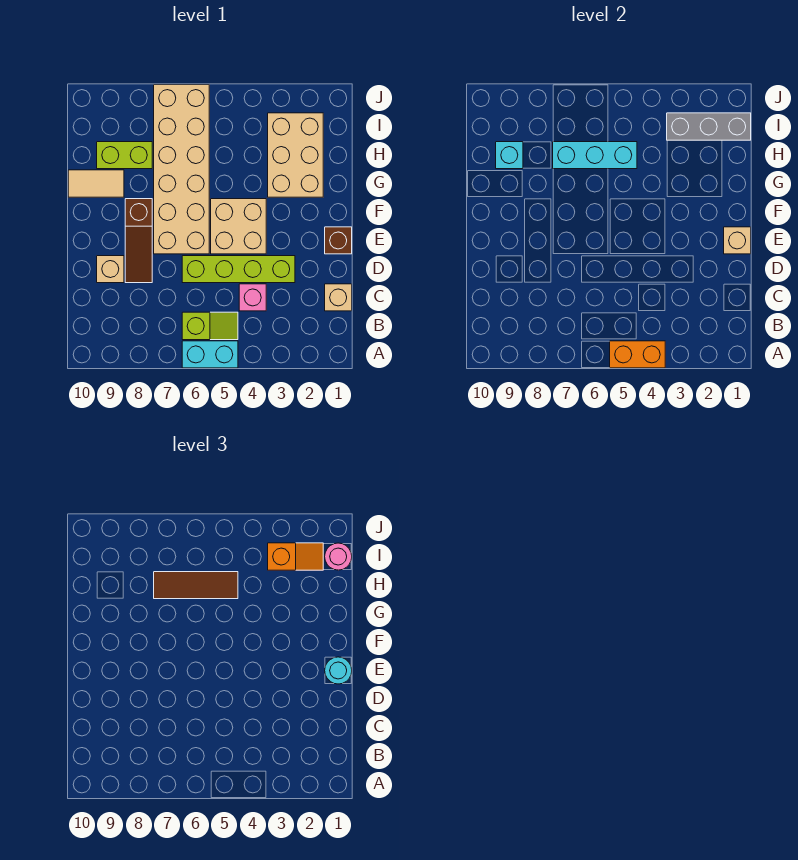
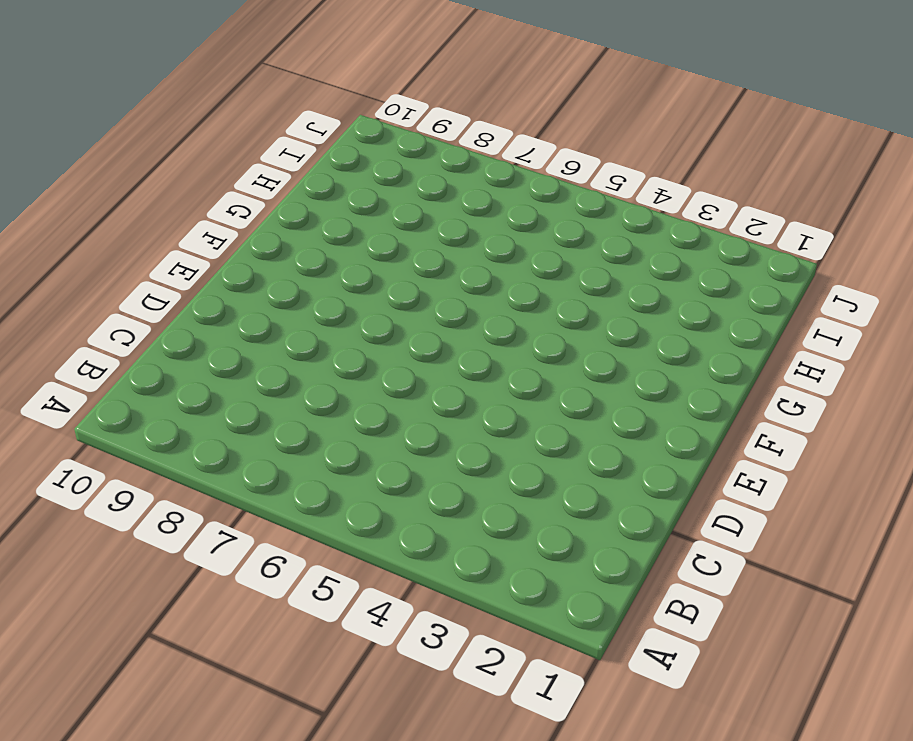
none -> cyan 1x2 brick [182,341,238,368]
none -> lime 1x2 slope [182,312,238,340]
none -> tan 1x1 brick [325,284,352,311]

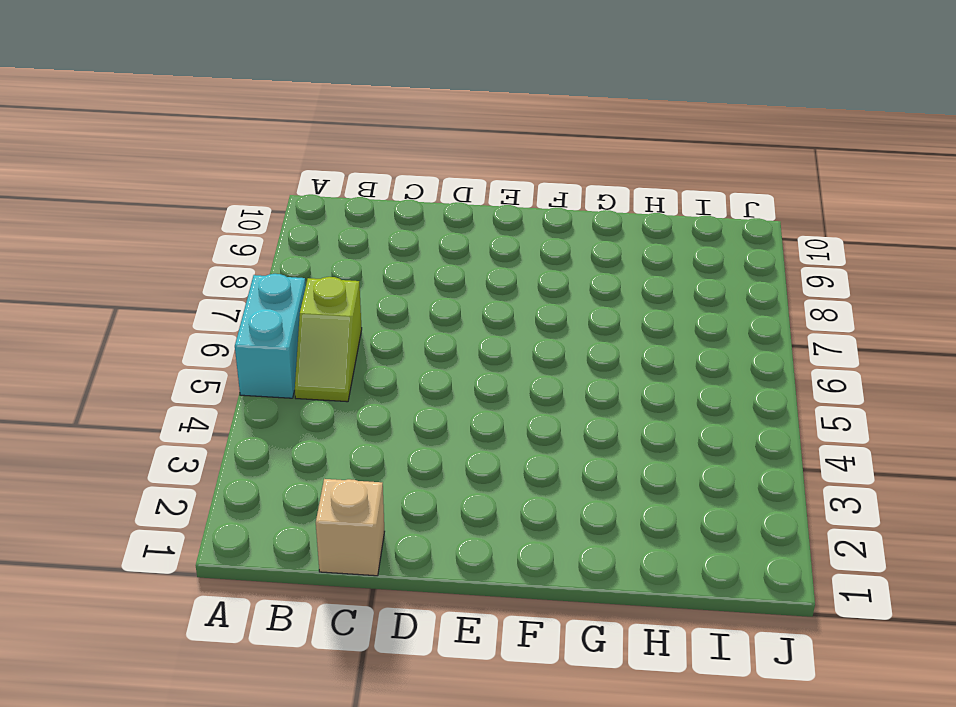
none -> pink 1x1 brick [239,284,266,311]
none -> lime 1x4 brick [182,256,295,283]
none -> brown 1x3 slope [125,199,152,283]

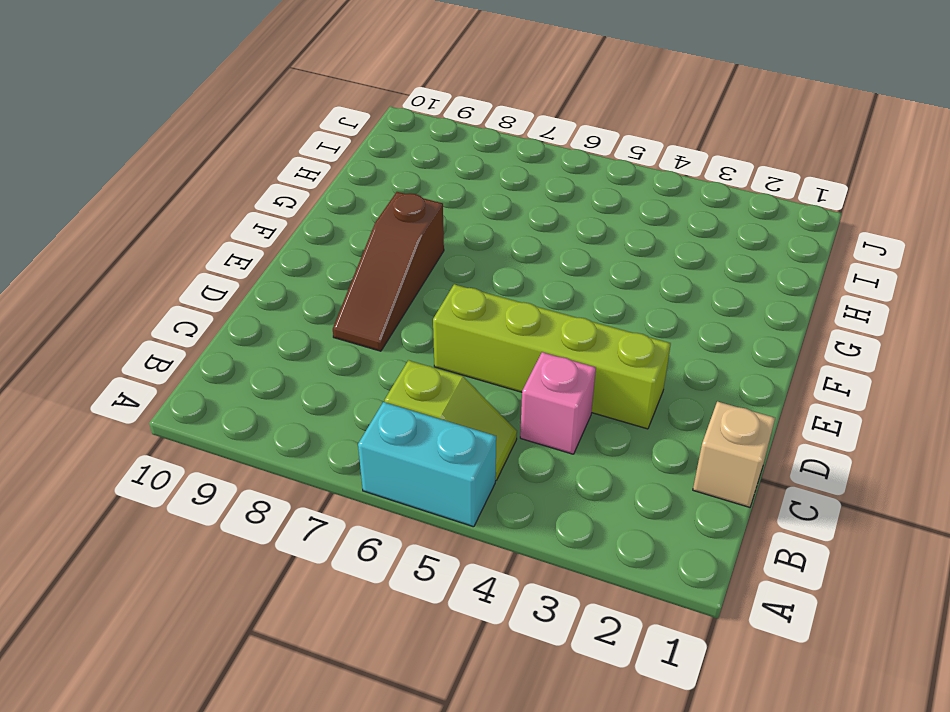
none -> tan 1x1 brick [97,256,124,283]
none -> brown 1x1 brick [325,227,352,254]
none -> tan 2x2 brick [211,199,266,254]

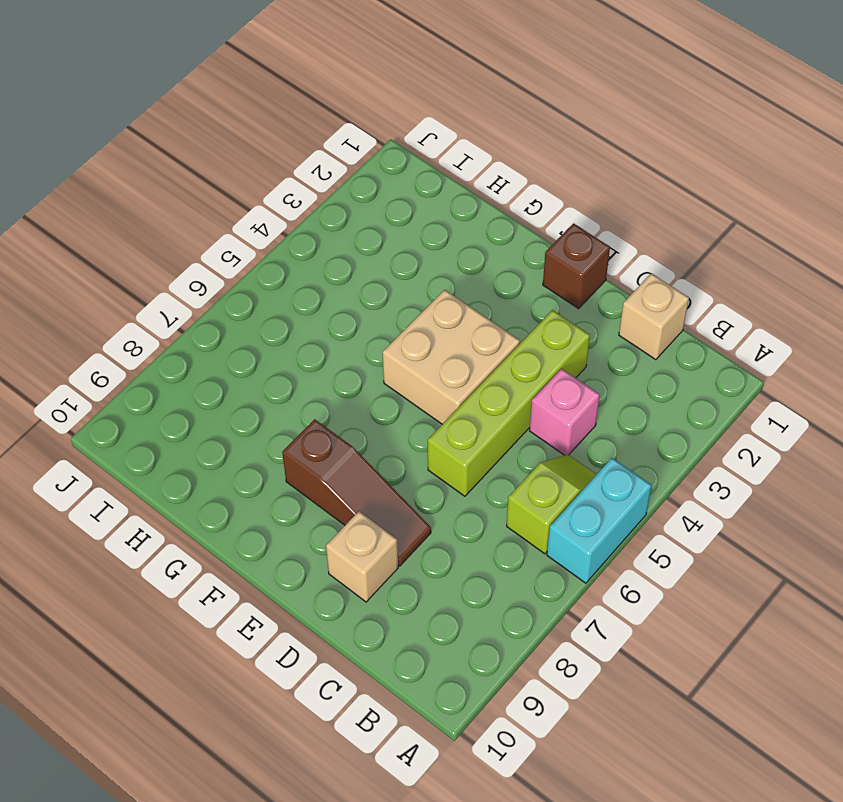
none -> tan 2x6 brick [154,85,209,254]
none -> tan 2x3 brick [268,113,323,197]
none -> tan 1x2 tile [68,170,124,197]

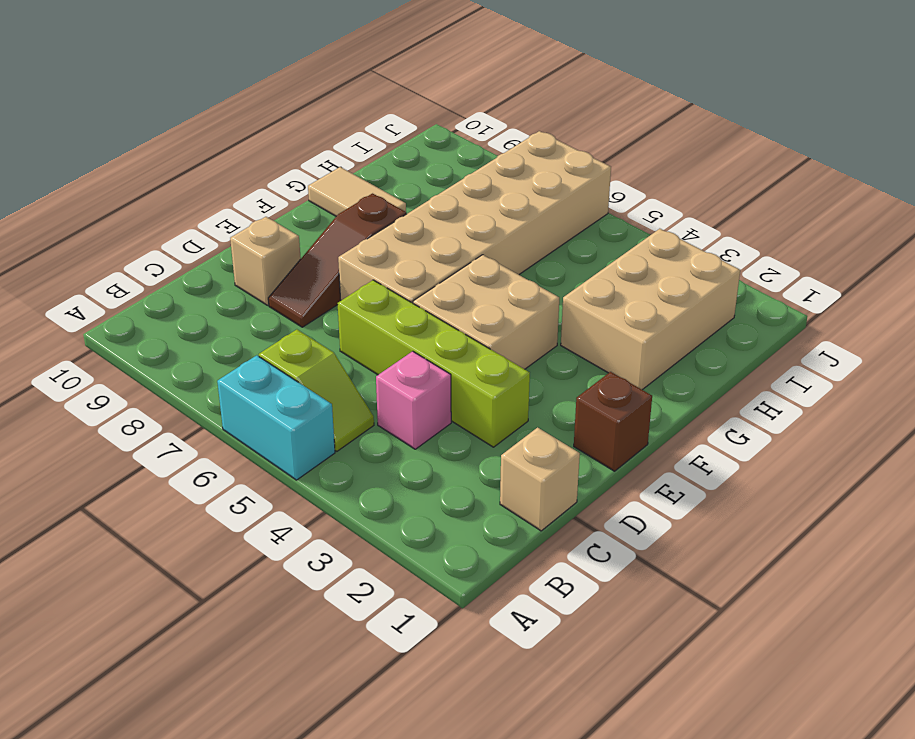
none -> lime 1x2 brick [97,142,152,169]
none -> orange 1x2 brick [610,341,665,368]
none -> tan 1x1 brick [724,227,751,254]

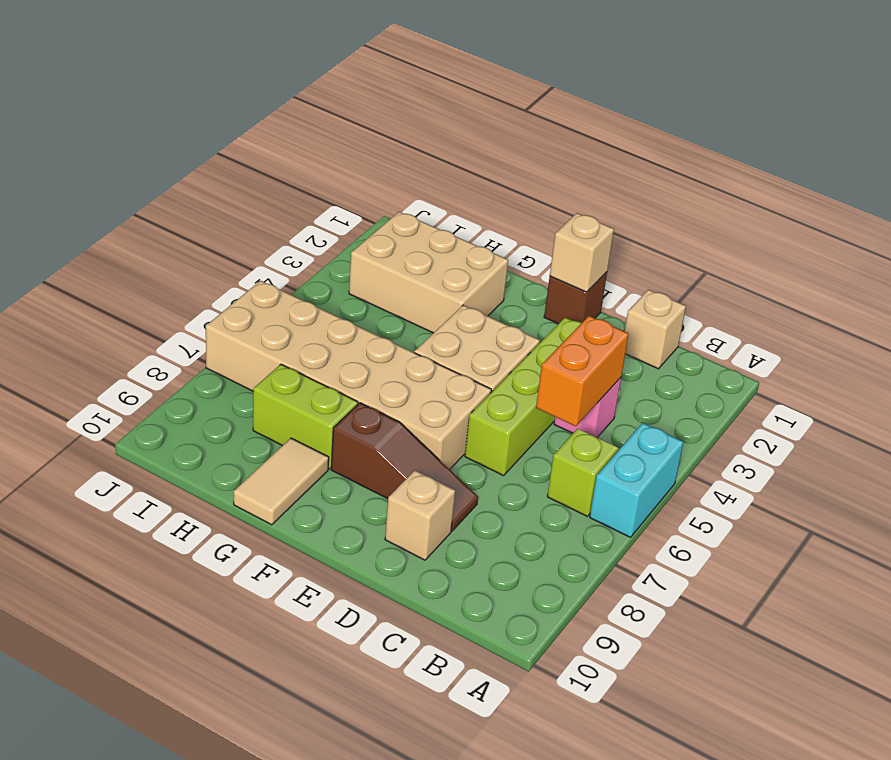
orange 1x2 brick [536,316,629,426] -> orange 1x2 brick moved to [610,341,665,368]
lime 1x2 brick [253,364,358,469] -> lime 1x2 brick turned to [97,142,152,169]
none -> cyan 1x3 brick [553,142,637,169]
none -> cyan 1x1 brick [496,142,523,169]
none -> grey 1x3 brick [667,113,751,140]

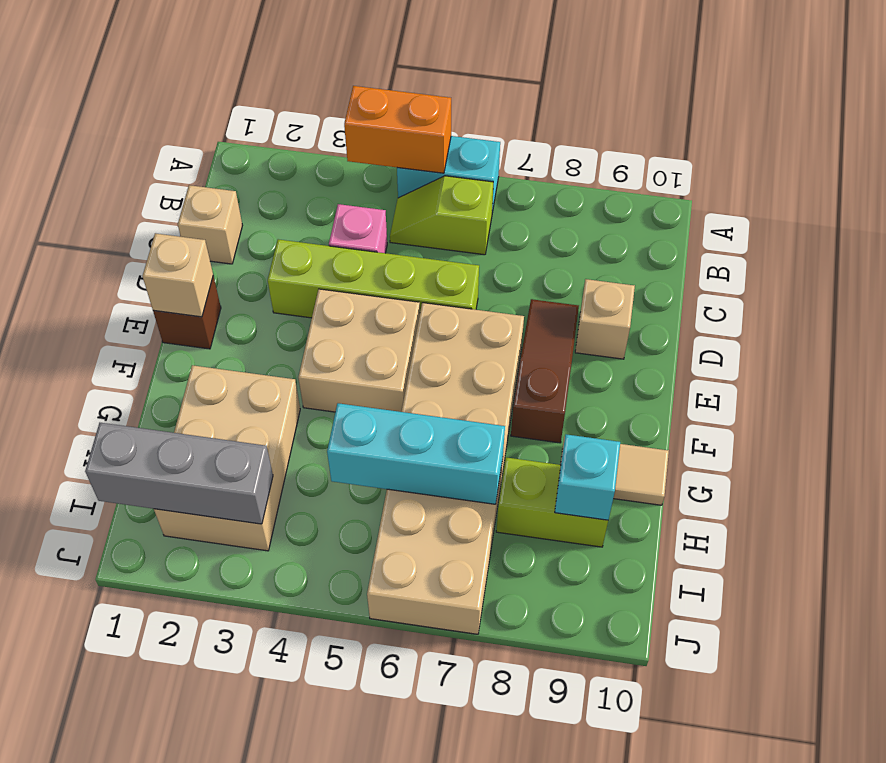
none -> cyan 1x1 round brick [325,657,352,684]
none -> brown 1x3 tile [154,572,238,599]
none -> pink 1x1 round brick [325,543,352,570]

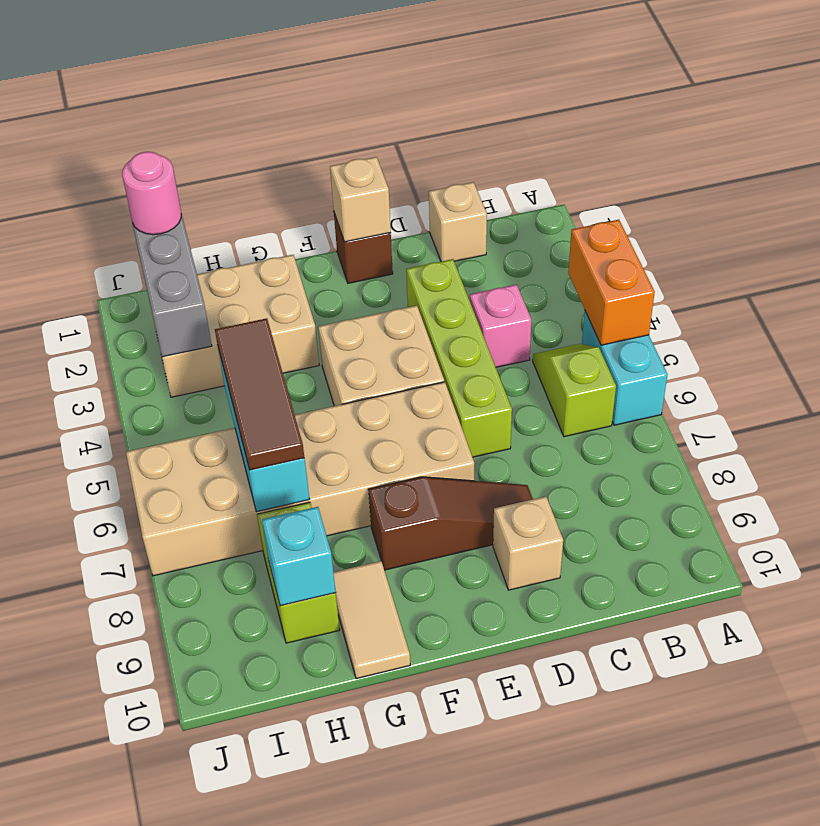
none -> cyan 1x1 round brick [325,657,352,684]
none -> orange 1x2 slope [268,543,323,570]

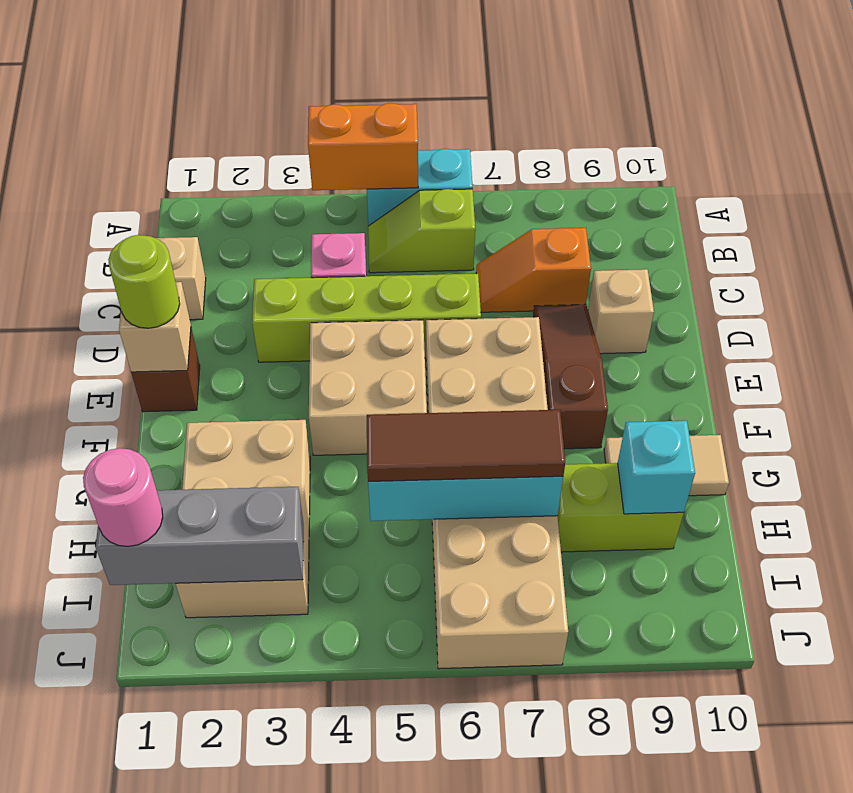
orange 1x2 slope [476,228,591,312] -> orange 1x2 slope moved to [268,543,323,570]
lime 1x1 round brick [108,235,180,328] -> cyan 1x1 round brick [325,657,352,684]

